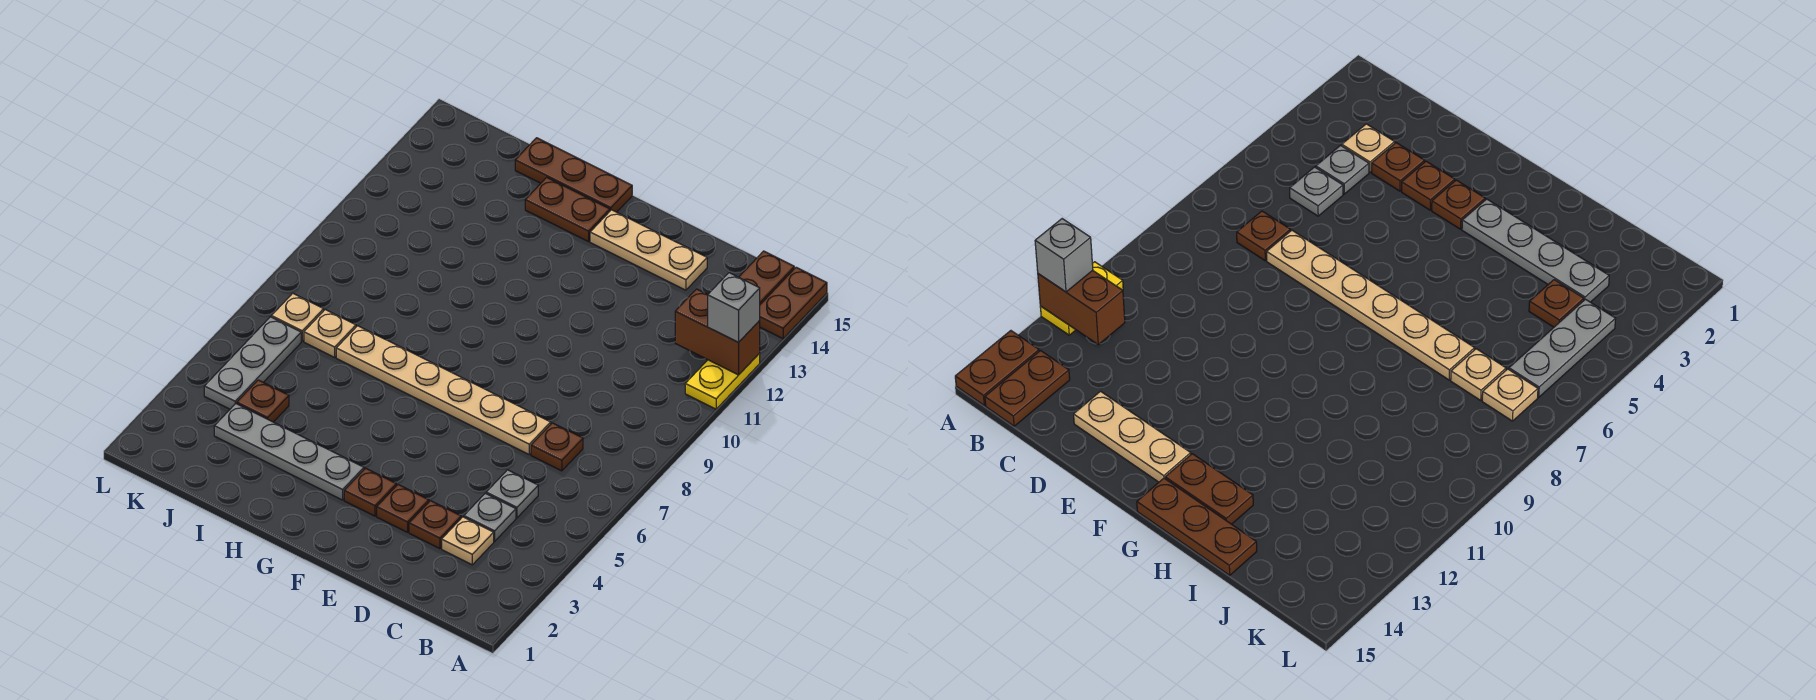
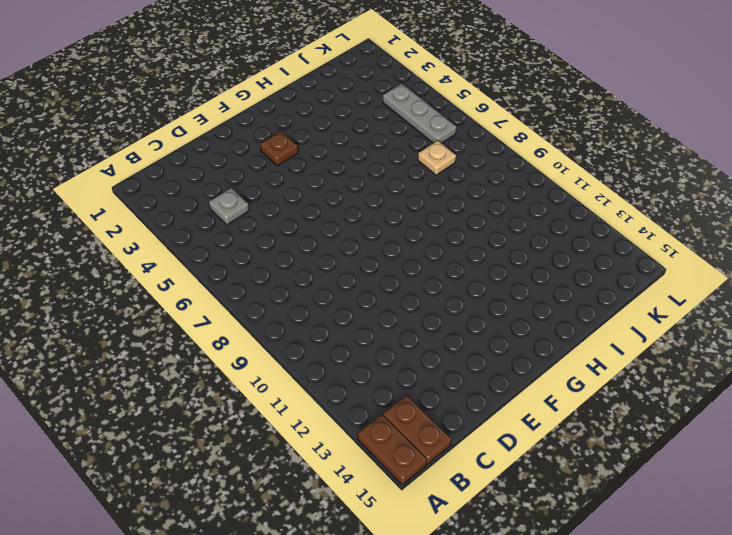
none -> yellow 1x2 plate [685,353,760,409]
none -> tan 1x1 plate [442,517,494,565]
none -> grey 1x1 plate [486,470,538,518]

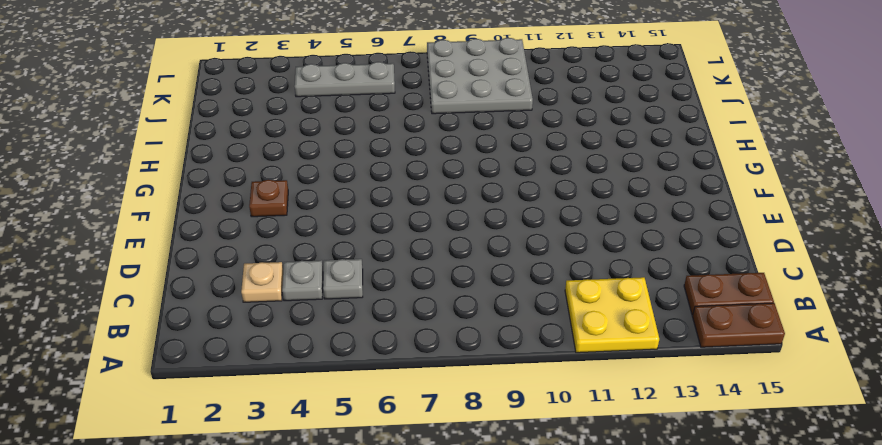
yellow 2x2 plate [565,277,659,353] -> yellow 1x2 plate [685,353,760,409]
grey 3x3 plate [427,38,533,114] -> none
none -> brown 1x1 plate [531,423,583,471]
none -> brown 1x1 plate [409,501,461,549]
none -> tan 1x6 plate [336,326,551,454]

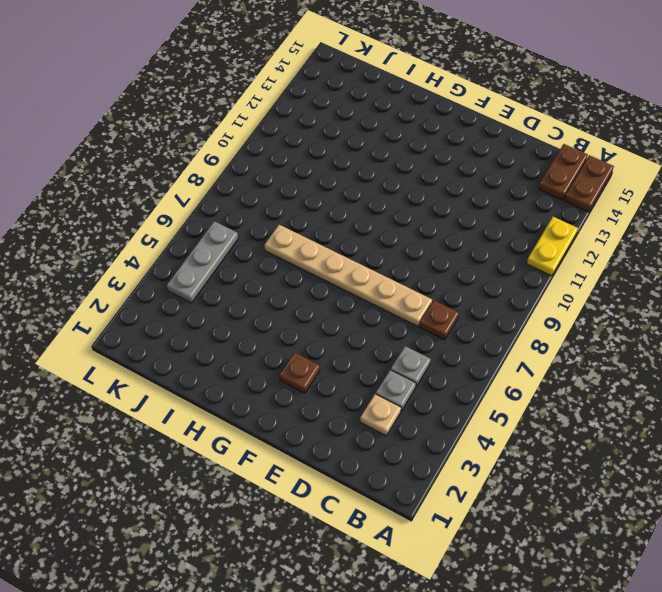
none -> brown 1x1 plate [409,501,461,549]
none -> tan 1x3 plate [590,210,707,290]
none -> brown 1x1 plate [377,485,429,532]

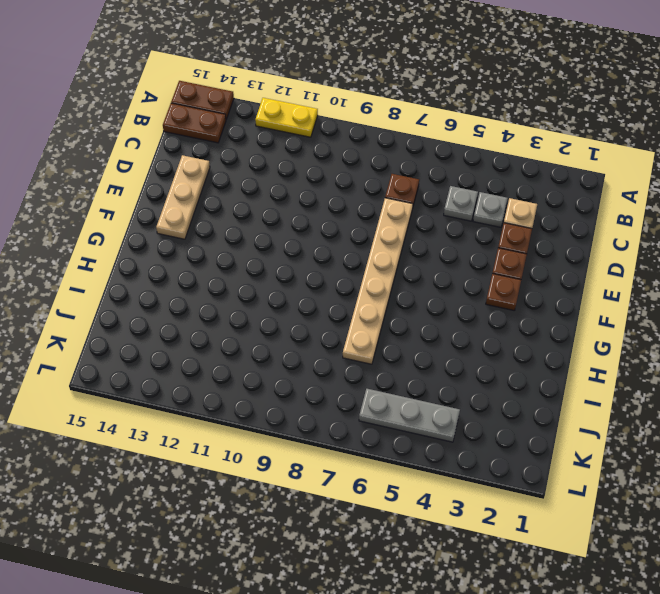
none -> grey 1x4 plate [214,404,364,500]
none -> brown 1x2 plate [525,177,610,242]
none -> brown 1x3 plate [515,138,632,212]

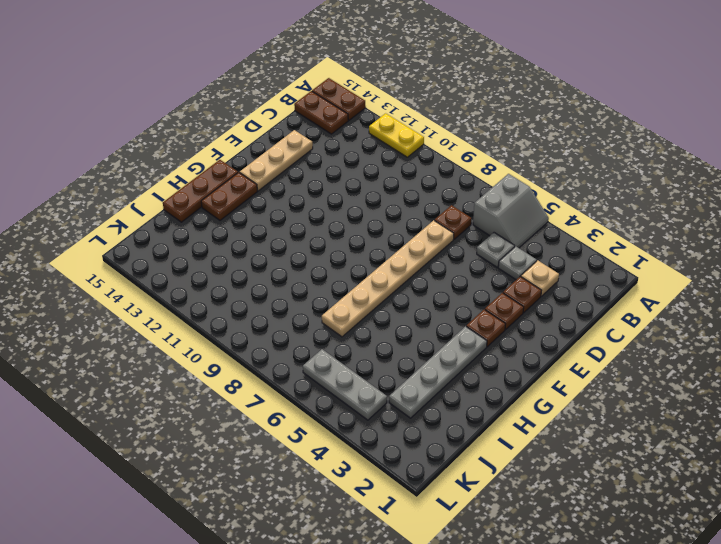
grey 2x2 slope [473,174,549,248] -> none
none -> brown 1x1 plate [237,380,289,422]
none -> tan 1x1 plate [304,310,356,357]
none -> tan 1x1 plate [271,293,324,341]

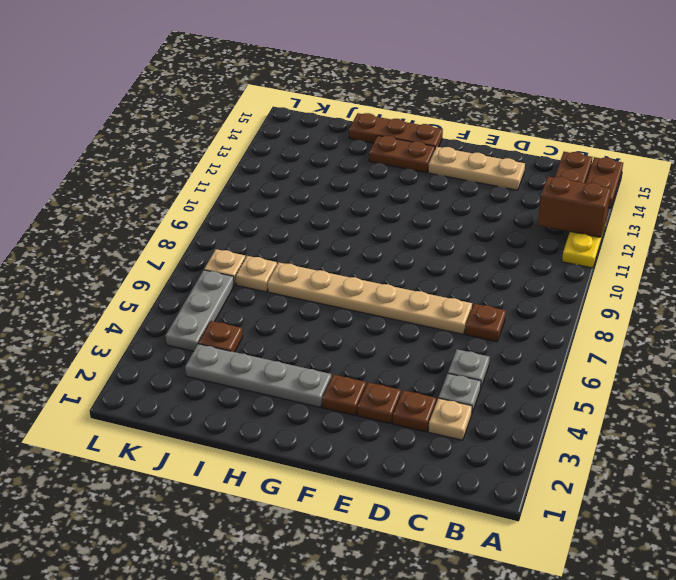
none -> grey 1x1 brick [708,273,760,342]

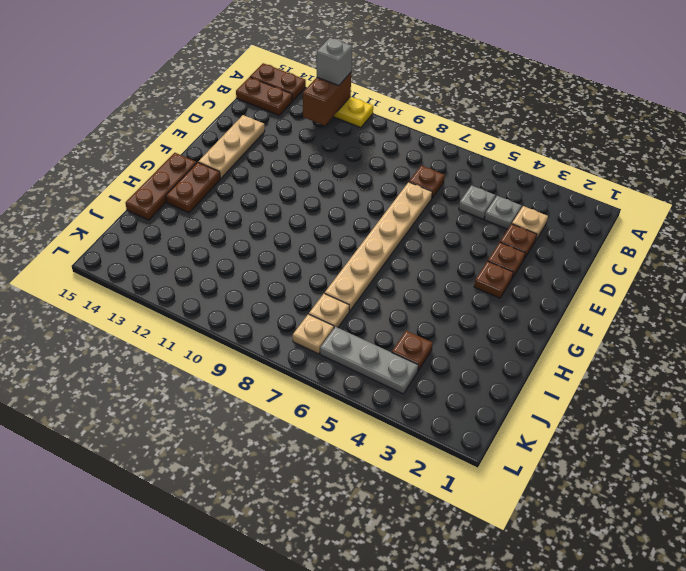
none -> grey 1x4 plate [214,404,364,500]

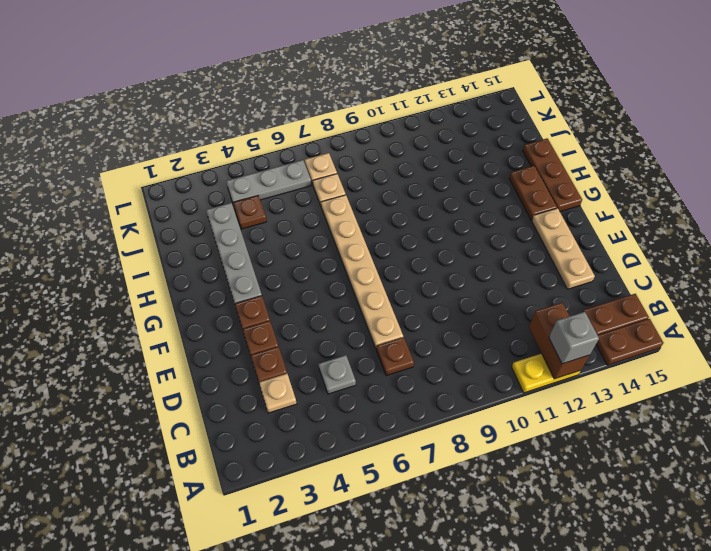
none -> grey 1x1 plate [464,493,516,541]

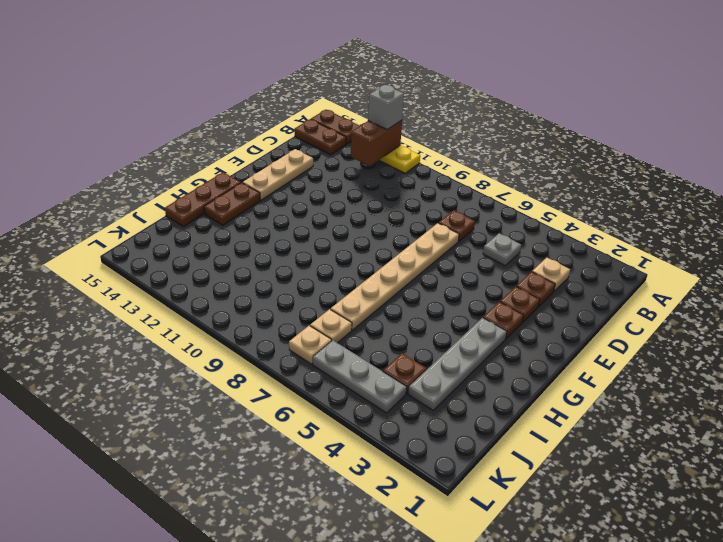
none -> grey 1x1 plate [464,493,516,541]

